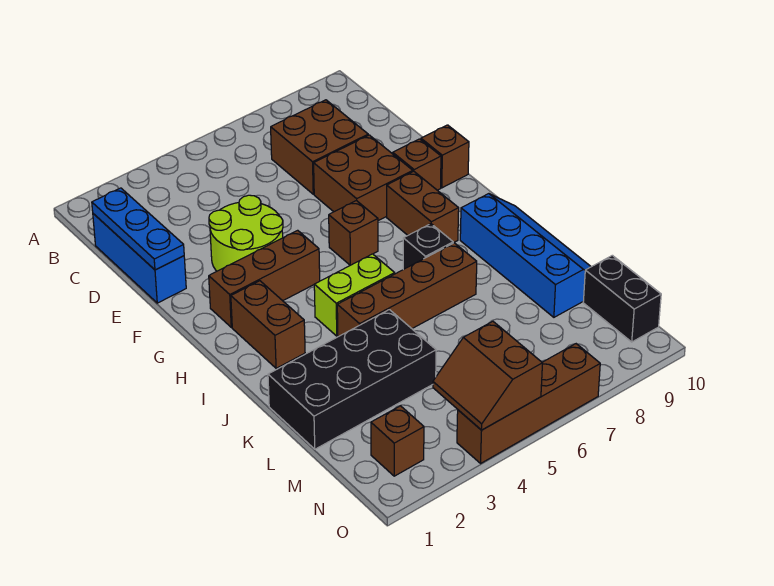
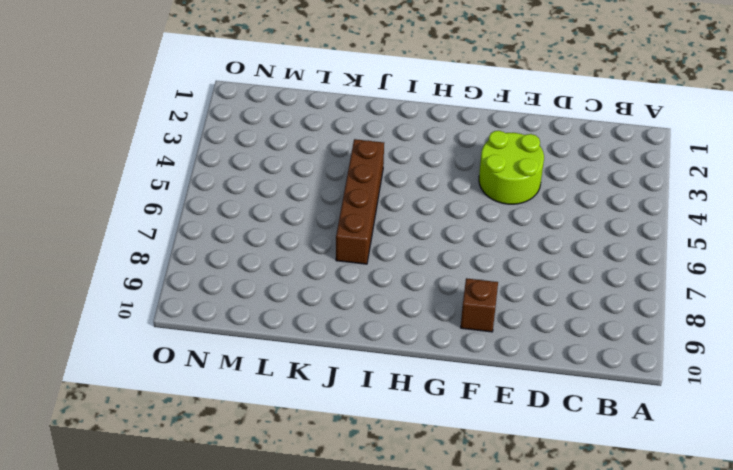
none -> blue 1x3 brick [93,214,186,303]
none -> brown 2x2 brick [271,100,368,194]
none -> brown 2x2 brick [314,135,413,221]

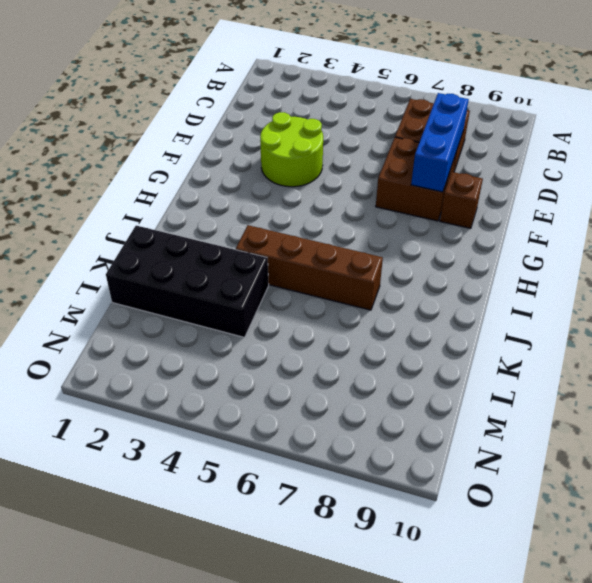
blue 1x3 brick [411,93,469,192] -> blue 1x3 brick moved to [93,214,186,303]
none -> brown 1x1 brick [421,125,469,188]
none -> brown 1x3 brick [209,230,320,327]
none -> brown 1x1 brick [329,201,378,265]

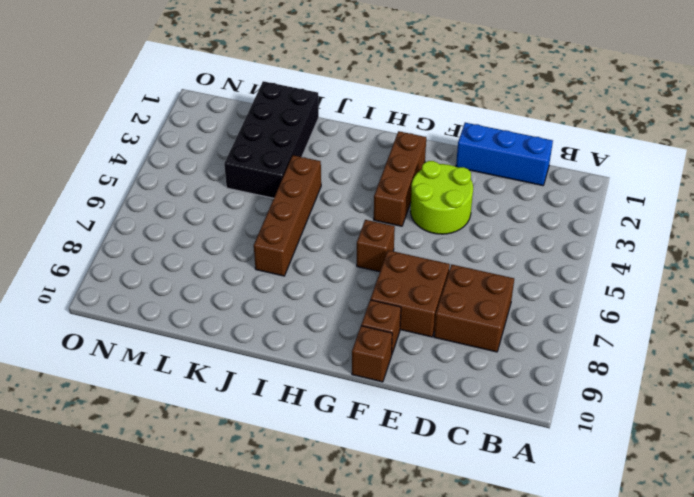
none -> brown 1x2 brick [387,171,459,243]
none -> brown 1x2 brick [231,281,305,368]
none -> lime 1x2 brick [314,254,395,336]

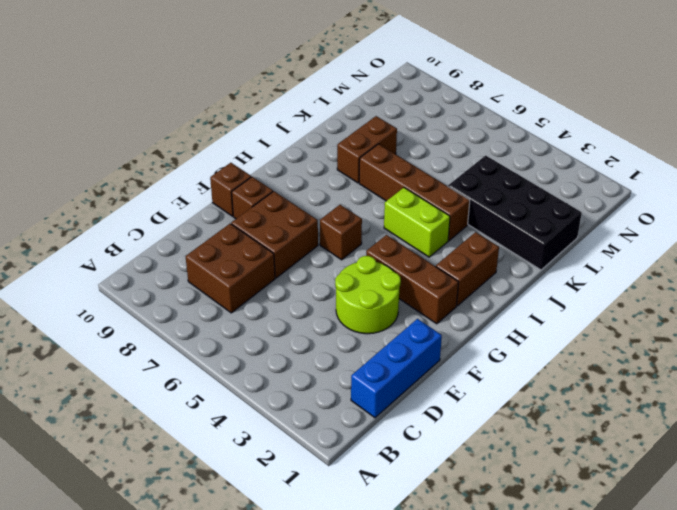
brown 1x2 brick [337,116,397,183] -> brown 1x2 brick moved to [387,171,459,243]
none -> black 1x1 brick [403,224,453,269]
none -> blue 2x4 slope [460,194,591,317]
none -> black 1x2 brick [583,255,661,342]

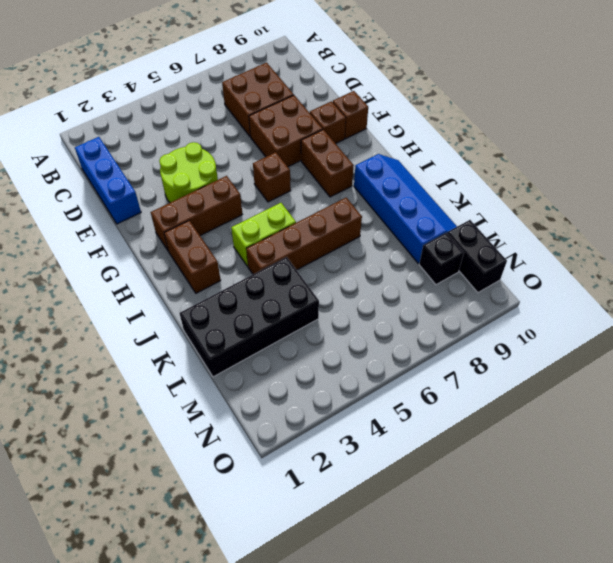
black 1x1 brick [419,233,464,285] -> black 1x1 brick moved to [403,224,453,269]
none -> brown 1x1 brick [371,406,424,476]
none -> brown 1x4 brick [457,344,600,463]
none -> blue 1x3 plate [92,188,184,270]

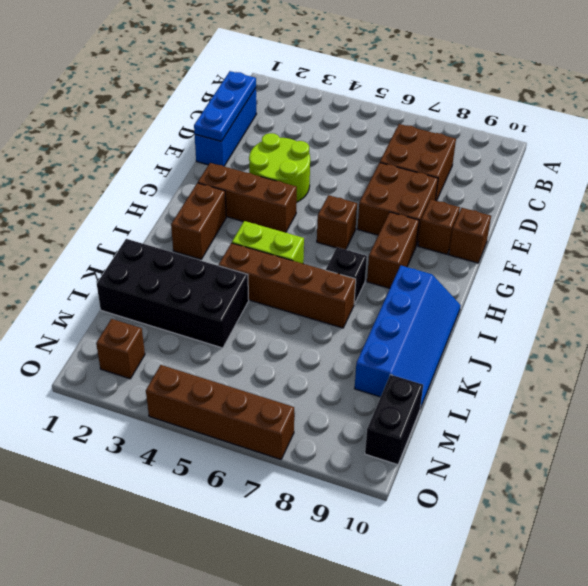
none -> brown 2x2 slope [433,321,543,430]

